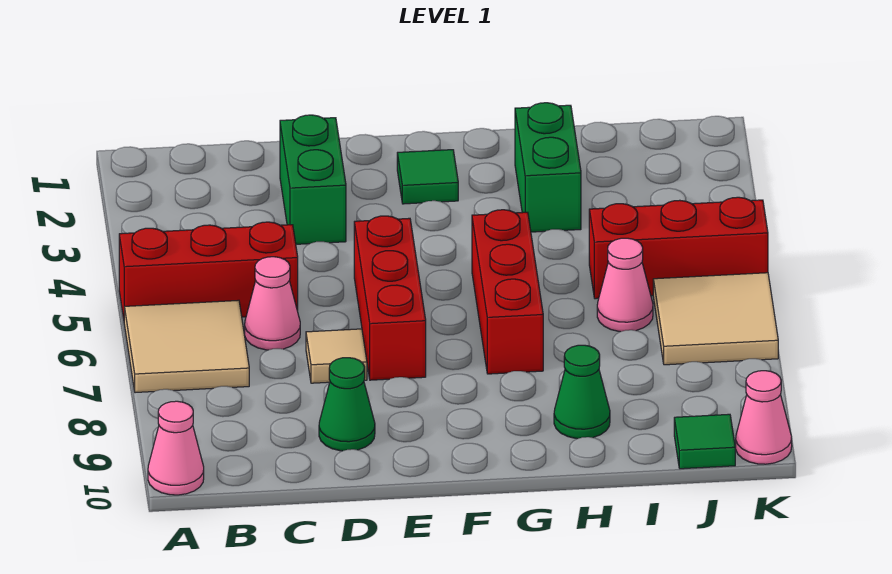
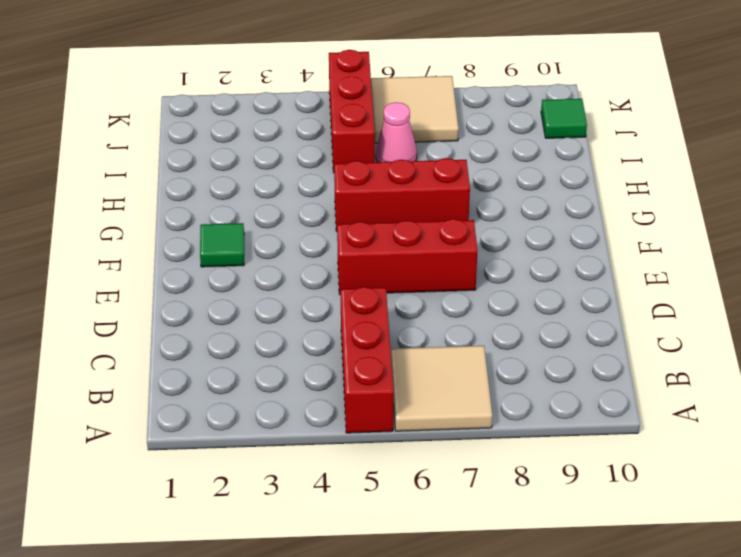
none -> pink 1x1 cone [148,401,204,495]
none -> pink 1x1 cone [245,257,300,350]
none -> green 1x2 brick [280,115,346,244]

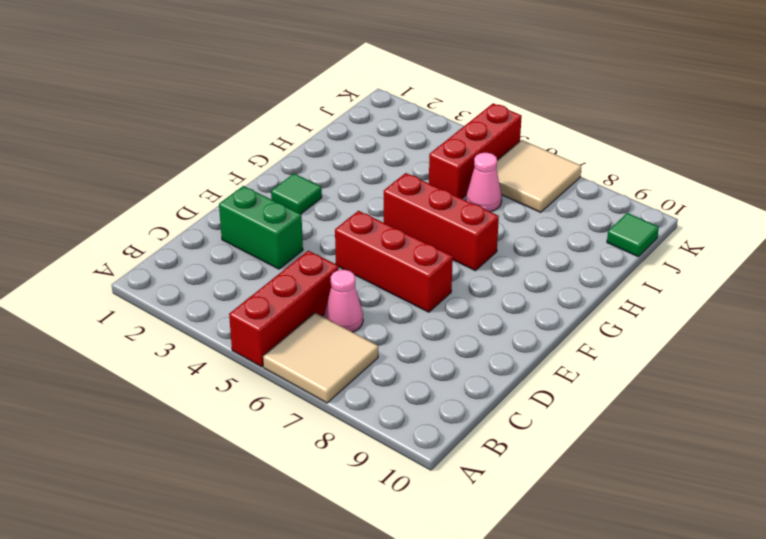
none -> pink 1x1 cone [148,401,204,495]
none -> tan 1x1 tile [306,329,367,383]
none -> green 1x1 cone [319,358,375,451]

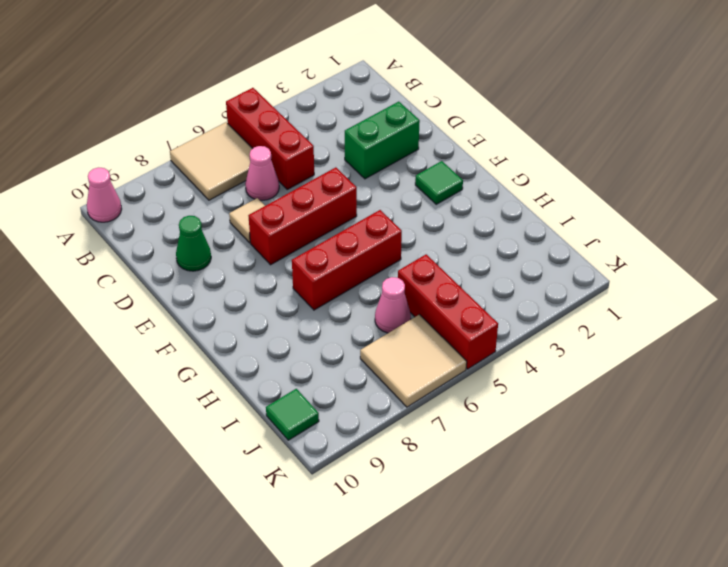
none -> green 1x2 brick [515,103,581,232]
none -> green 1x1 cone [554,345,610,439]
none -> pink 1x1 cone [736,371,792,464]

